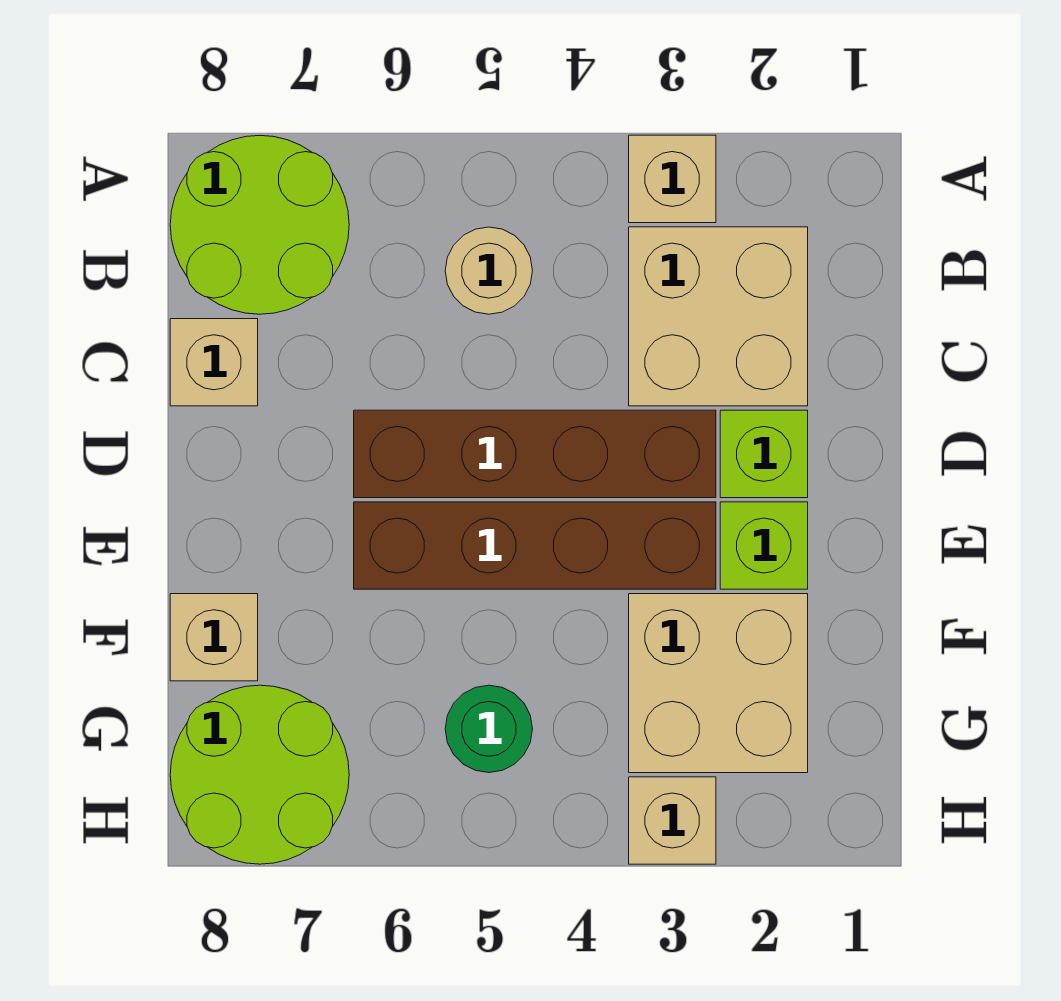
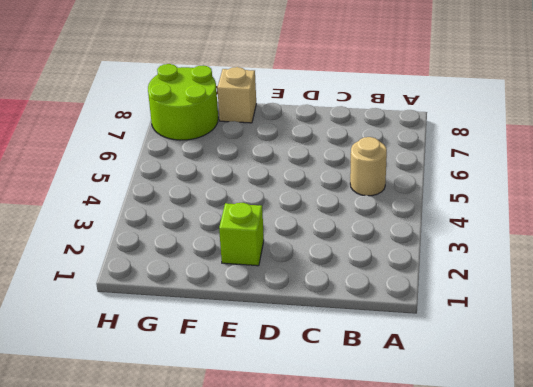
none -> tan 1x1 brick [629,135,716,223]
none -> lime 2x2 round brick [170,135,349,314]
none -> tan 2x2 brick [629,227,808,406]

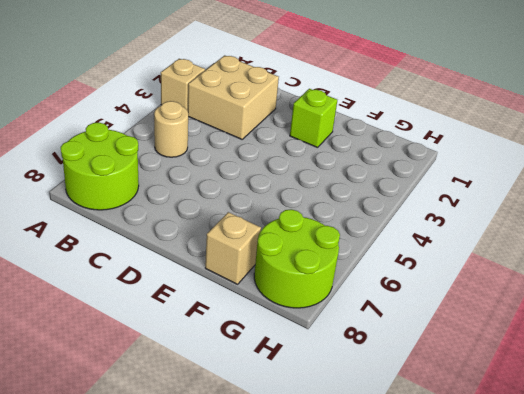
none -> tan 1x1 brick [170,319,258,406]
none -> lime 1x1 brick [720,410,808,498]
none -> brown 1x4 brick [354,410,716,498]

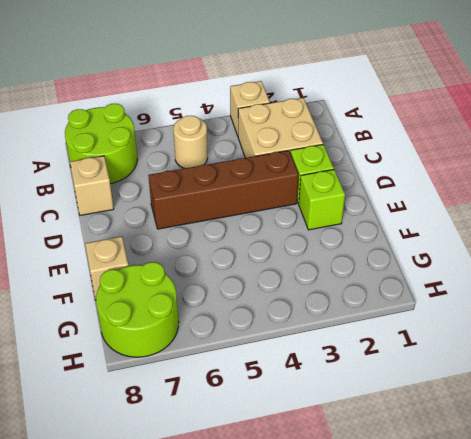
none -> brown 1x4 brick [354,502,716,589]
none -> tan 2x2 brick [629,594,808,773]
none -> green 1x1 round brick [445,685,532,773]

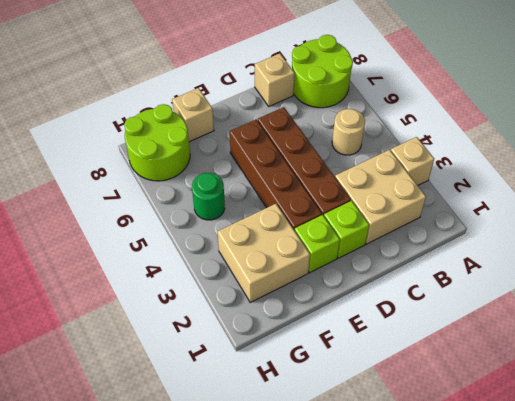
none -> tan 1x1 brick [629,777,716,864]

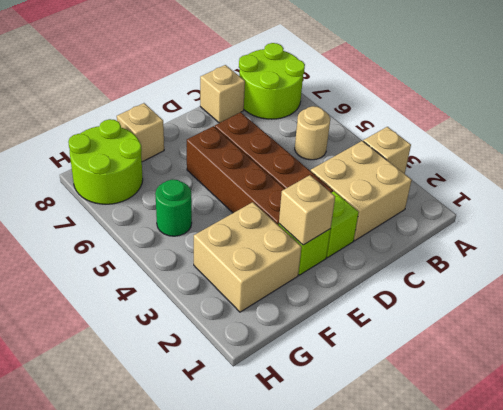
tan 1x1 brick [279,175,335,245] -> tan 1x1 brick moved to [629,777,716,864]

